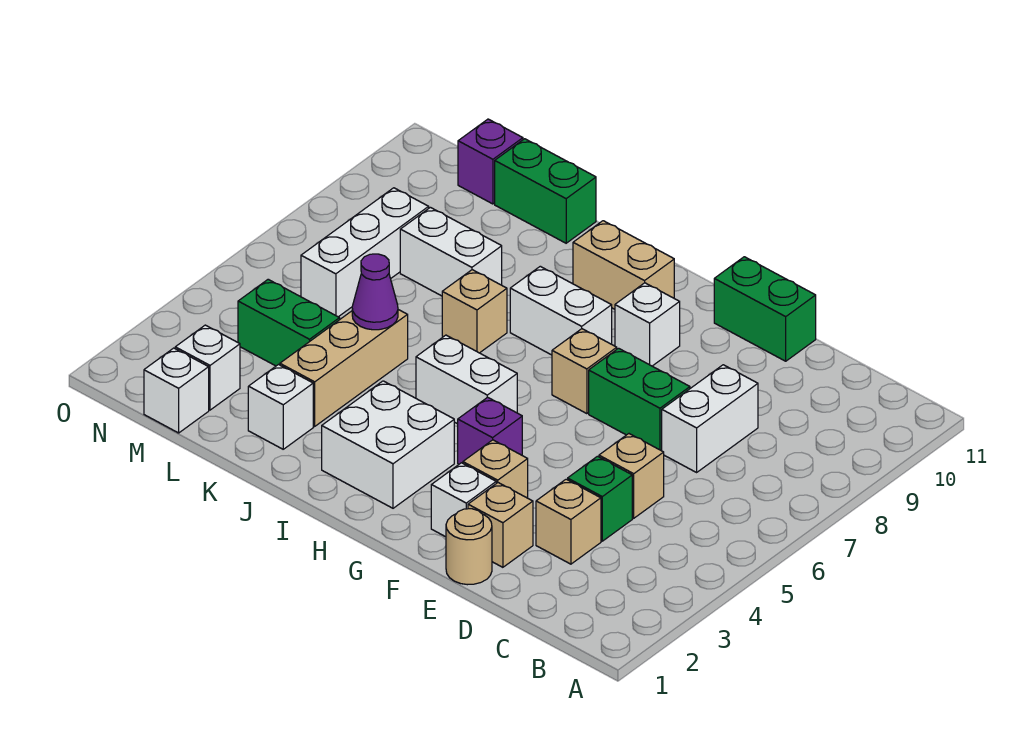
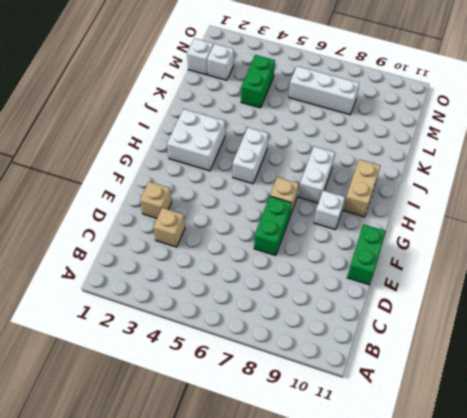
none -> green 1x1 brick [568,456,632,541]
none -> tan 1x1 brick [599,434,664,518]
none -> white 1x2 brick [662,365,758,472]

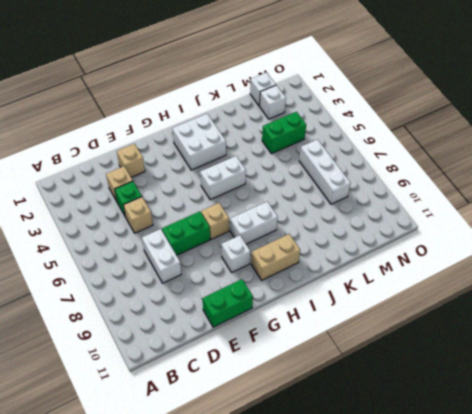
none -> tan 1x1 round brick [446,509,492,585]
none -> white 1x1 brick [431,463,496,537]
none -> tan 1x1 brick [463,440,528,498]

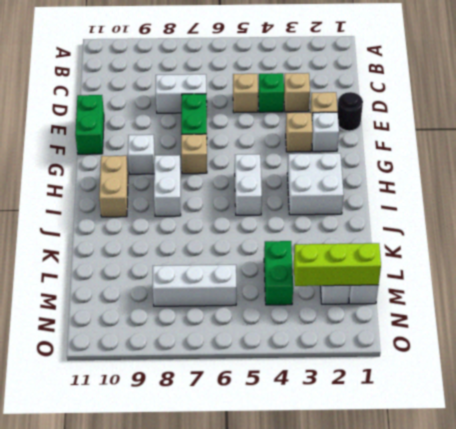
black 1x1 round brick [337,92,363,131] -> tan 1x1 round brick [446,509,492,585]
lime 1x3 brick [294,243,381,286] -> none
none -> purple 1x1 brick [458,397,522,464]
none -> tan 1x1 brick [442,270,507,353]
none -> white 1x1 brick [248,365,313,449]

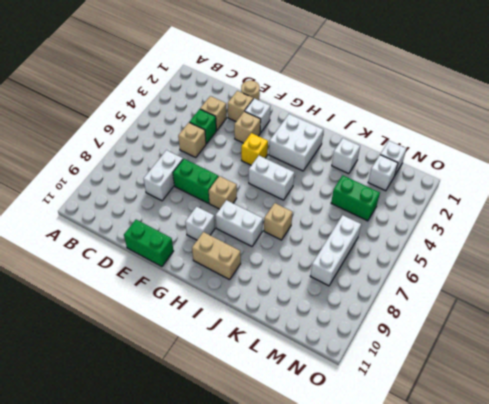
yellow 1x1 brick [241,133,268,165] -> purple 1x1 brick [458,397,522,464]
none -> tan 1x3 brick [280,310,408,426]
none -> white 1x2 brick [400,207,502,296]
none -> green 1x2 brick [495,139,596,243]

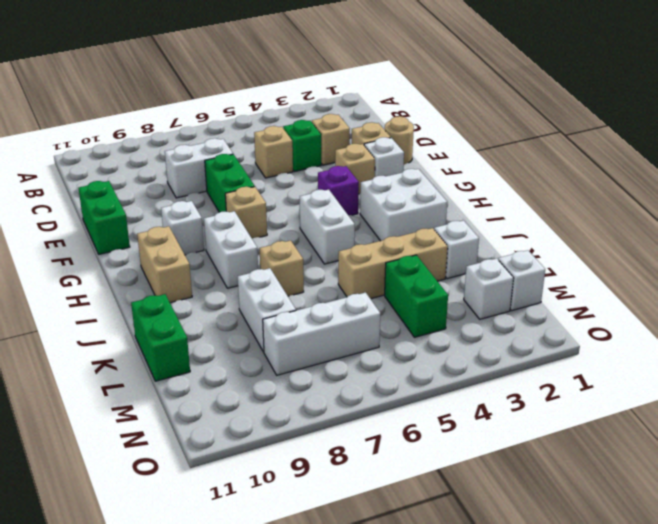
none -> purple 1x1 brick [458,119,523,204]
none -> purple 1x1 cone [352,254,398,330]

